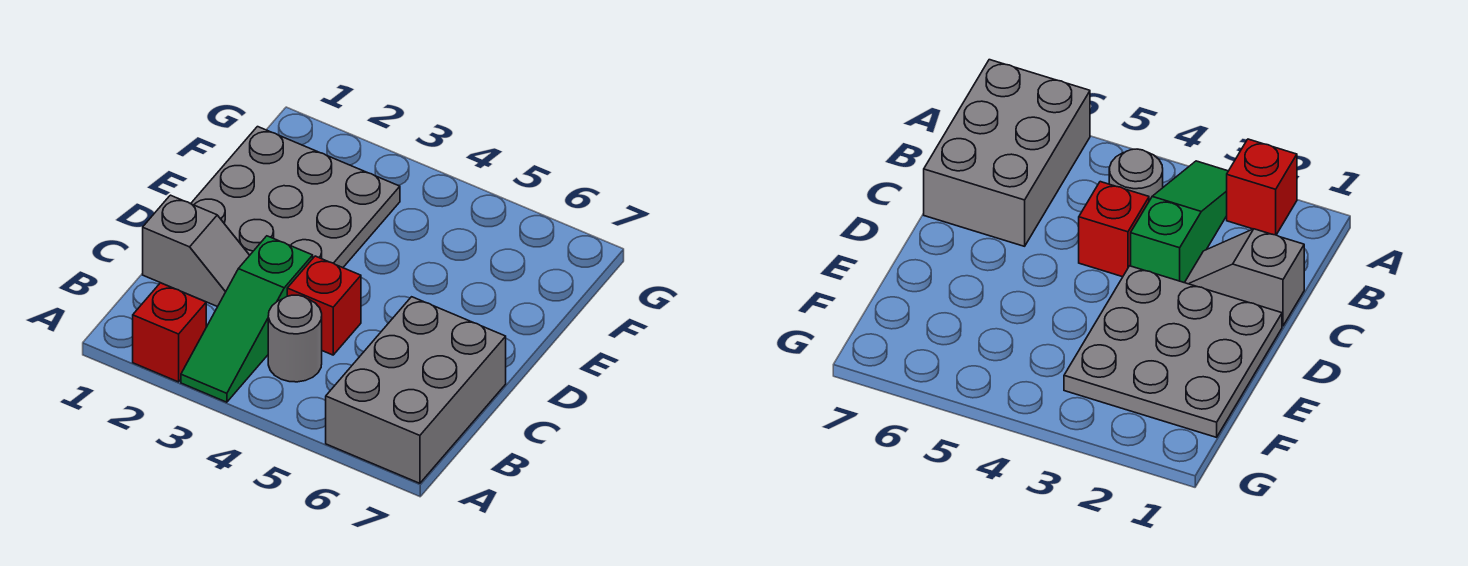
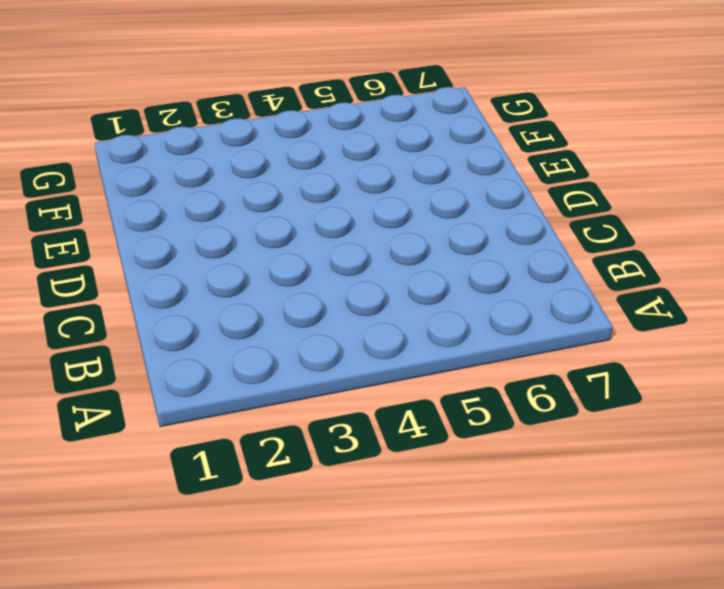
none -> red 1x1 brick [133,283,206,382]
none -> green 1x3 slope [181,236,313,402]

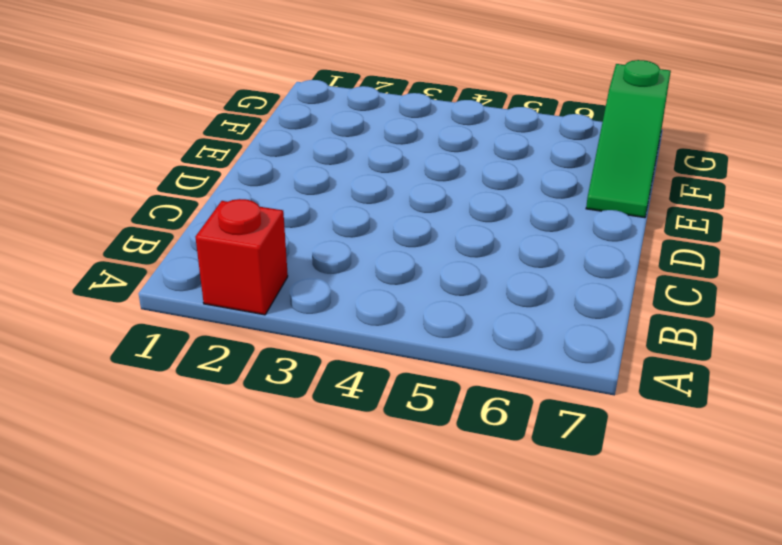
green 1x3 slope [586,60,671,218] -> green 1x3 slope moved to [181,236,313,402]
none -> grey 2x3 brick [326,297,506,483]
none -> grey 1x1 round brick [268,295,322,382]

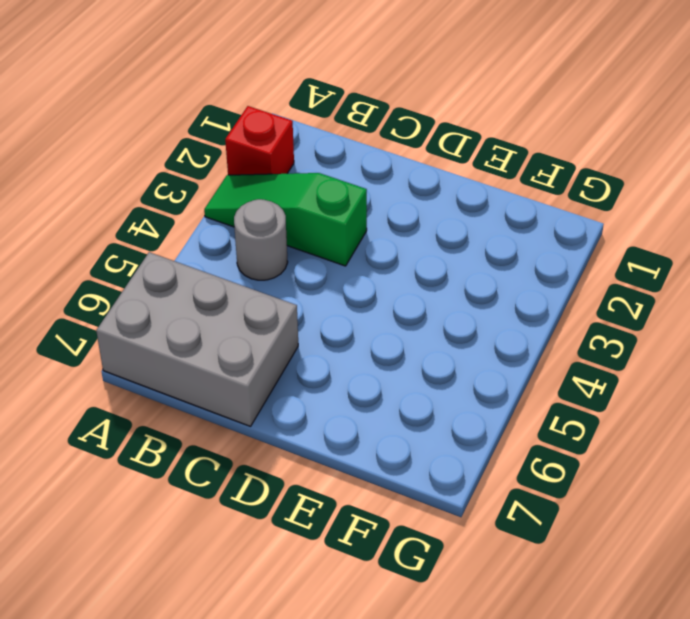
none -> grey 1x2 slope [143,195,250,307]
none -> red 1x1 brick [287,256,361,355]

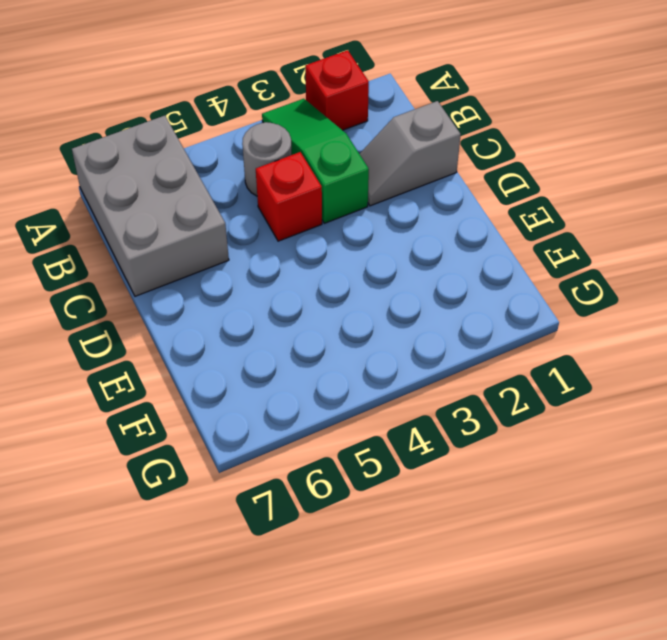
none -> grey 3x3 plate [191,127,400,268]

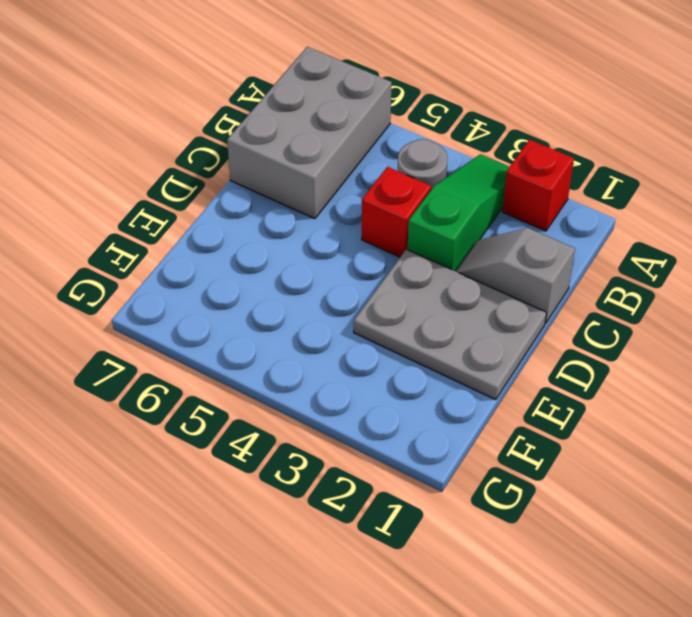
grey 2x3 plate [354,249,547,400] -> grey 3x3 plate [191,127,400,268]

